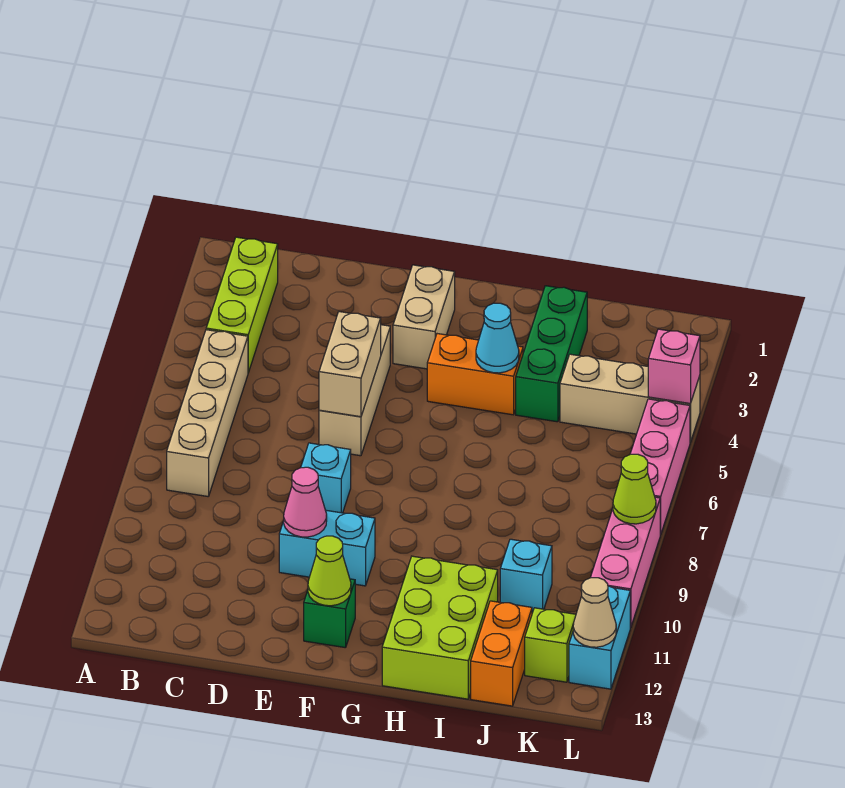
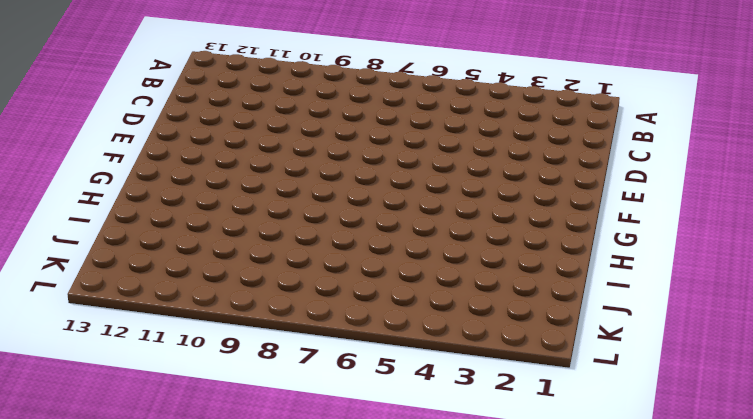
none -> lime 1x3 brick [206,237,278,373]
none -> tan 1x4 brick [167,330,248,496]
none -> tan 1x3 brick [319,325,390,456]

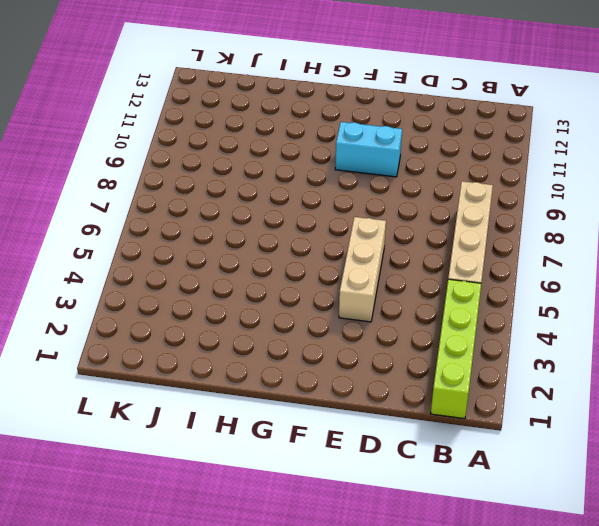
lime 1x4 brick [431,279,481,419] -> lime 1x3 brick [206,237,278,373]
none -> cyan 1x1 brick [301,443,351,513]
none -> tan 1x2 brick [393,265,455,369]
none -> green 1x1 brick [304,579,355,648]

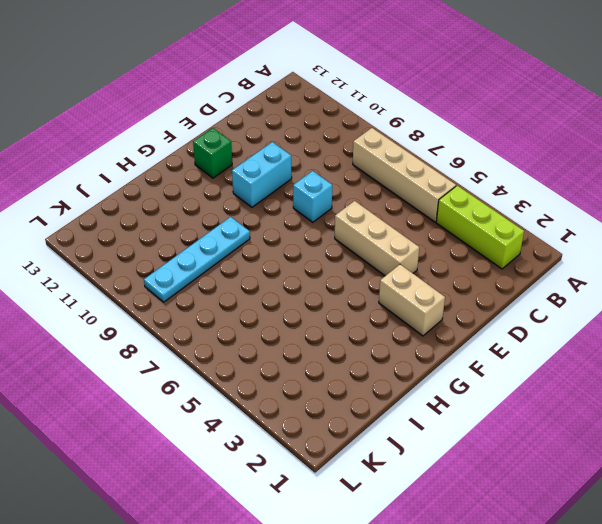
cyan 1x4 plate [144,217,250,302] -> none
none -> orange 1x2 brick [427,334,523,415]
none -> lime 2x3 brick [382,556,498,699]
none -> green 1x3 brick [516,286,587,422]

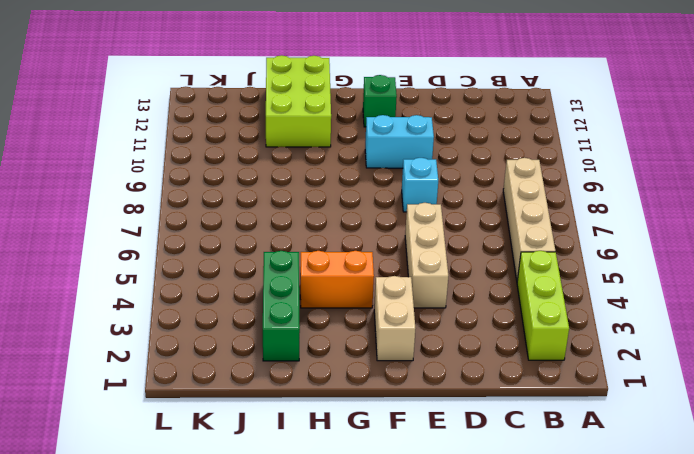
none -> tan 1x3 brick [560,354,700,442]
none -> cyan 1x1 brick [500,539,552,612]
none -> orange 1x2 brick [471,601,532,706]

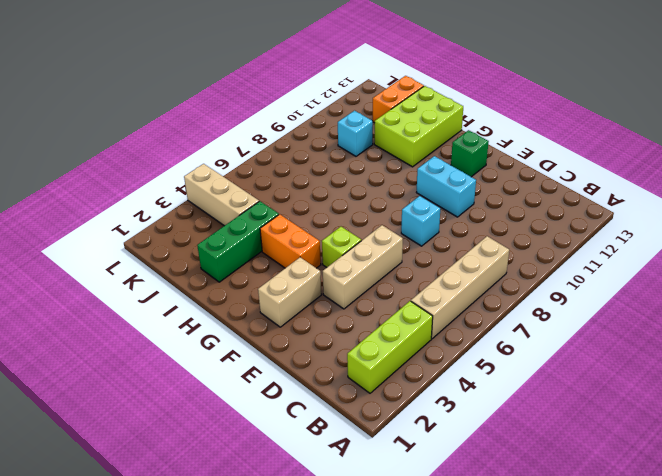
lime 1x1 brick [322,227,361,267] -> lime 1x1 brick moved to [525,608,576,682]
none -> pink 1x3 brick [630,399,690,535]
none -> pink 1x3 brick [590,497,660,628]
none -> cyan 1x2 brick [569,586,630,689]

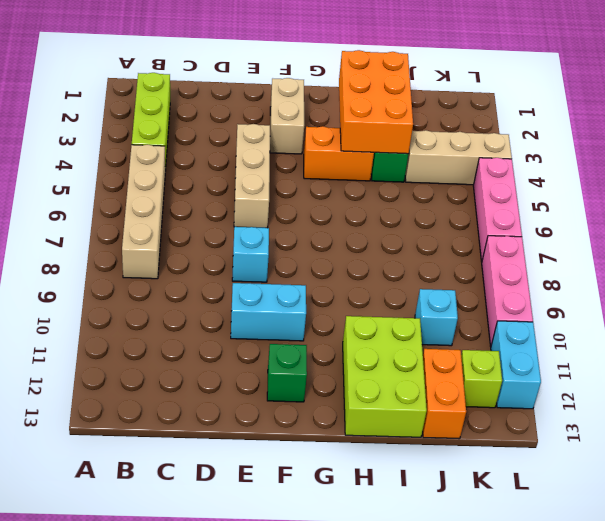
orange 2x3 brick [339,50,413,154] -> cyan 1x1 cone [476,303,519,373]
none -> tan 1x2 brick [319,312,381,417]
none -> pink 1x1 cone [284,467,327,537]
none -> lime 1x1 cone [308,536,351,606]

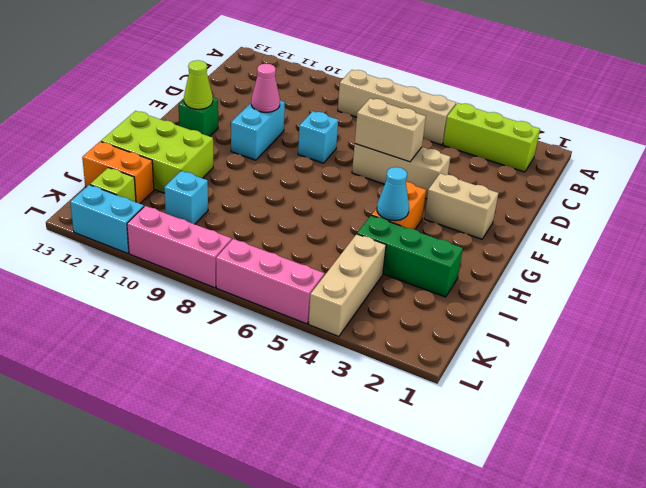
none -> pink 1x1 brick [648,329,700,404]
none -> lime 1x1 cone [613,454,656,524]
none -> tan 1x1 cone [573,578,616,647]

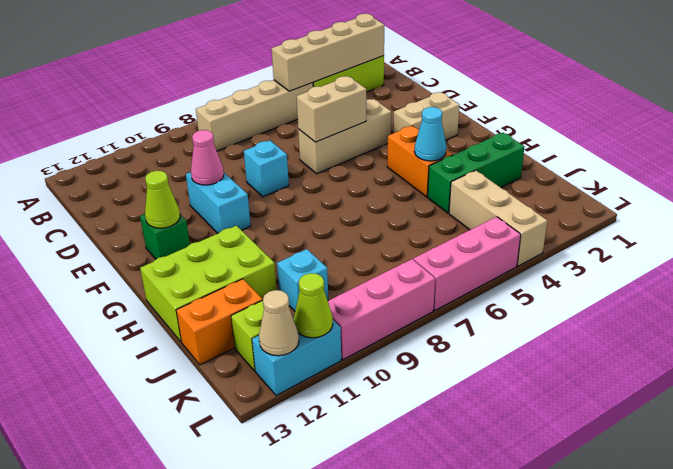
tan 1x4 brick [271,14,384,91] -> none
lime 1x1 cone [294,273,333,338] -> lime 1x1 cone moved to [613,454,656,524]
none -> pink 1x1 brick [648,329,700,404]

